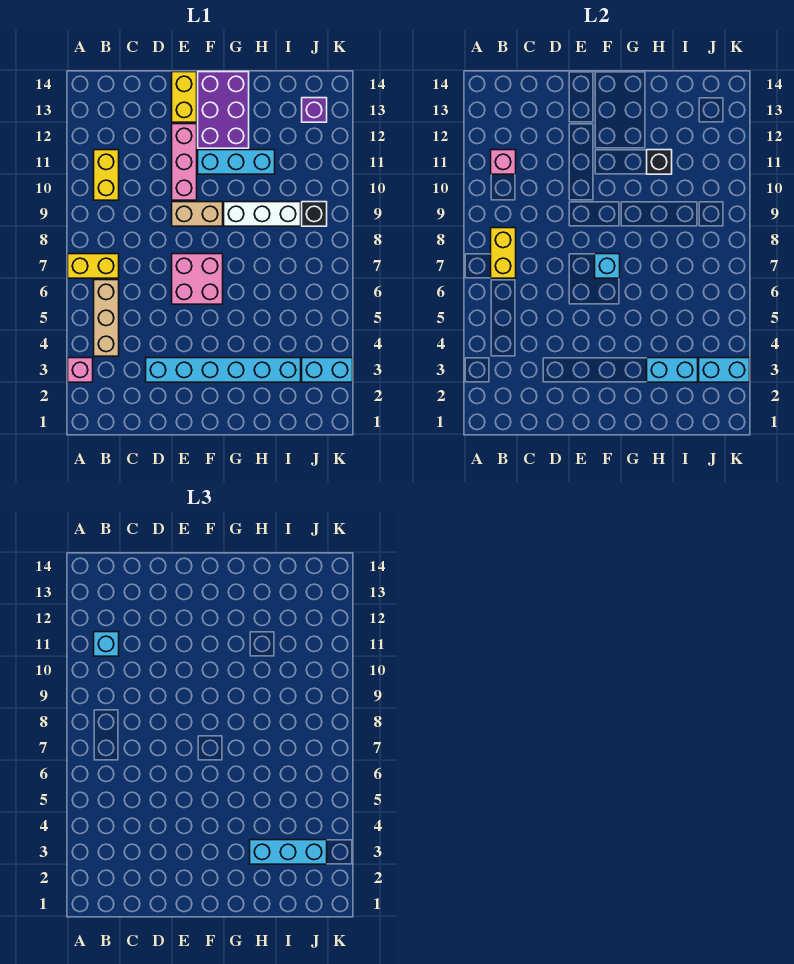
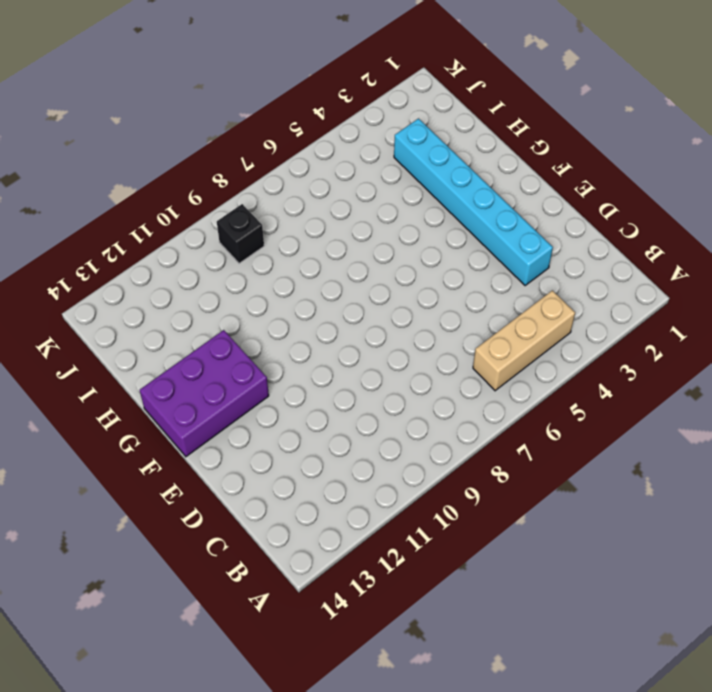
none -> pink 1x1 brick [68,358,93,382]
none -> yellow 1x2 brick [68,254,119,278]
none -> yellow 1x2 brick [94,150,119,200]

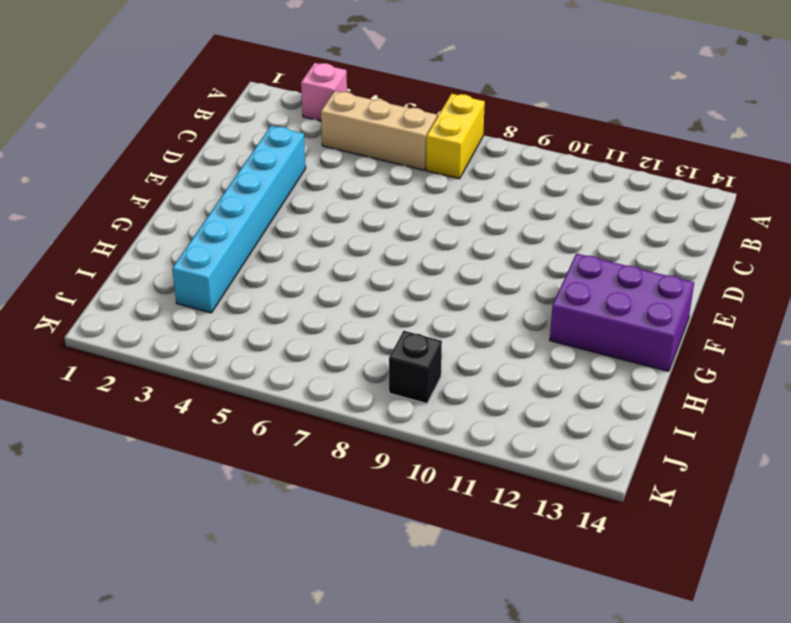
none -> yellow 1x2 brick [94,150,119,200]
none -> pink 2x2 brick [172,254,223,304]
none -> tan 1x2 brick [172,202,223,226]

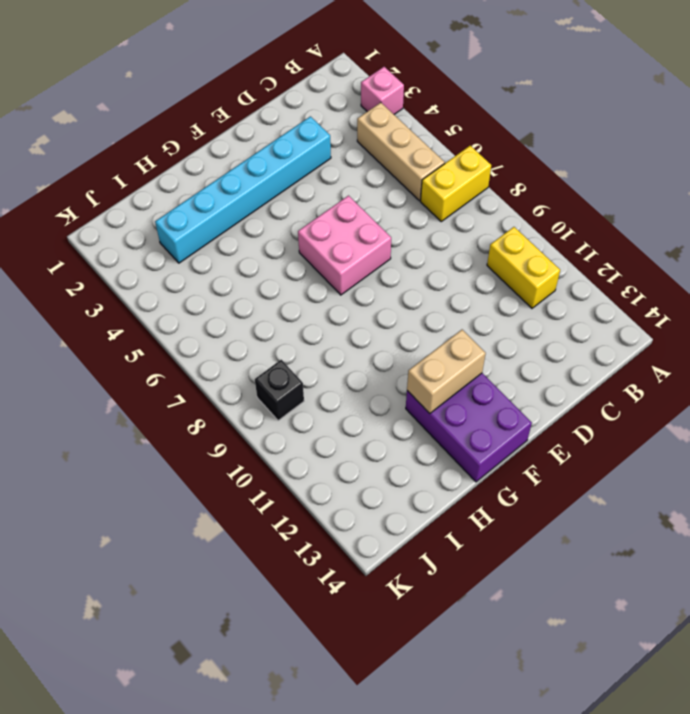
tan 1x2 brick [407,330,486,413] -> tan 1x2 brick moved to [172,202,223,226]
none -> pink 1x3 brick [172,124,197,200]
none -> yellow 1x2 brick [172,72,197,122]
none -> cyan 1x3 brick [198,150,275,174]

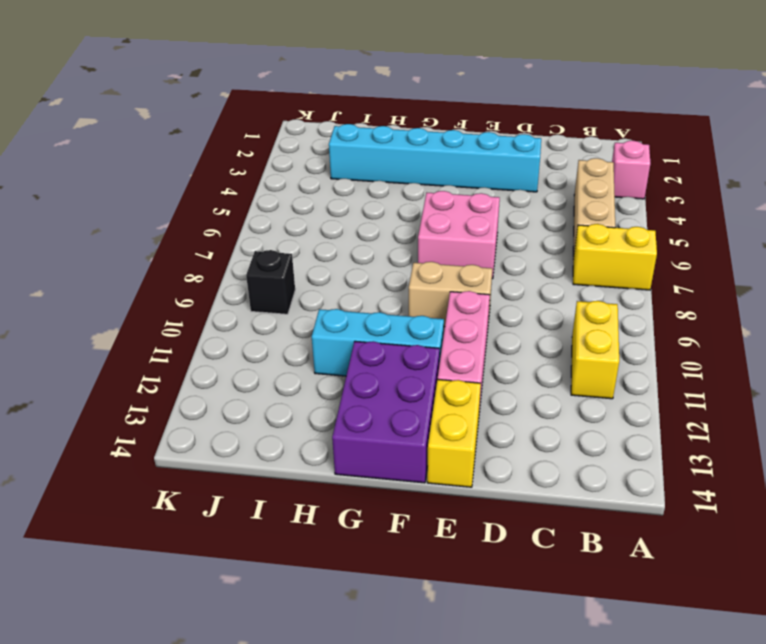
none -> white 1x3 brick [224,202,301,226]
none -> cyan 1x2 brick [302,358,353,382]
none -> purple 1x1 brick [302,98,327,122]

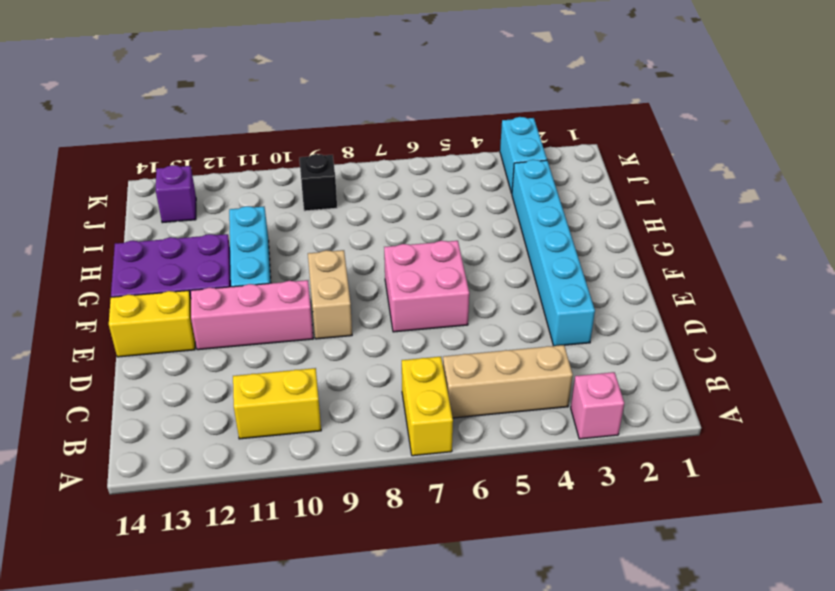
none -> white 1x3 brick [224,202,301,226]
none -> yellow 1x2 brick [491,228,516,278]
none -> pink 1x1 brick [491,150,516,174]

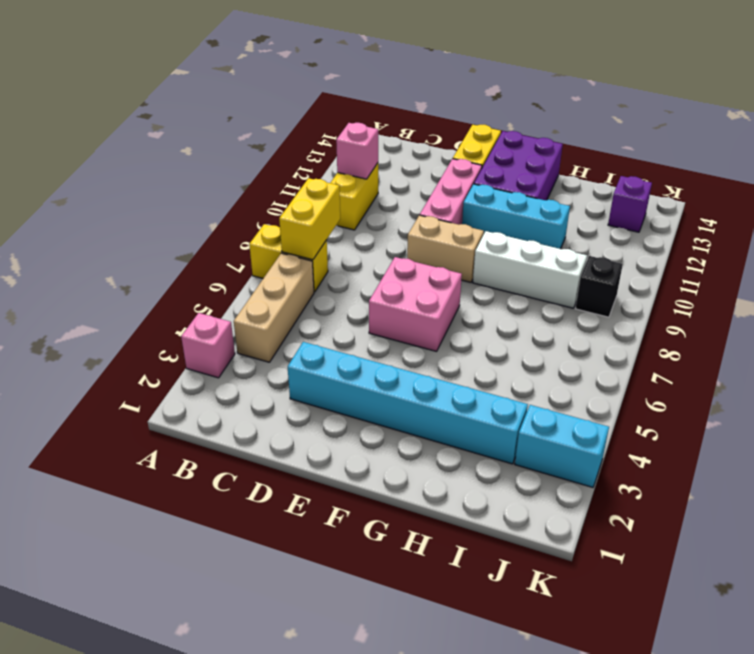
none -> cyan 1x1 brick [595,254,620,278]
none -> cyan 1x2 brick [647,358,698,382]
none -> black 1x1 brick [647,150,672,174]

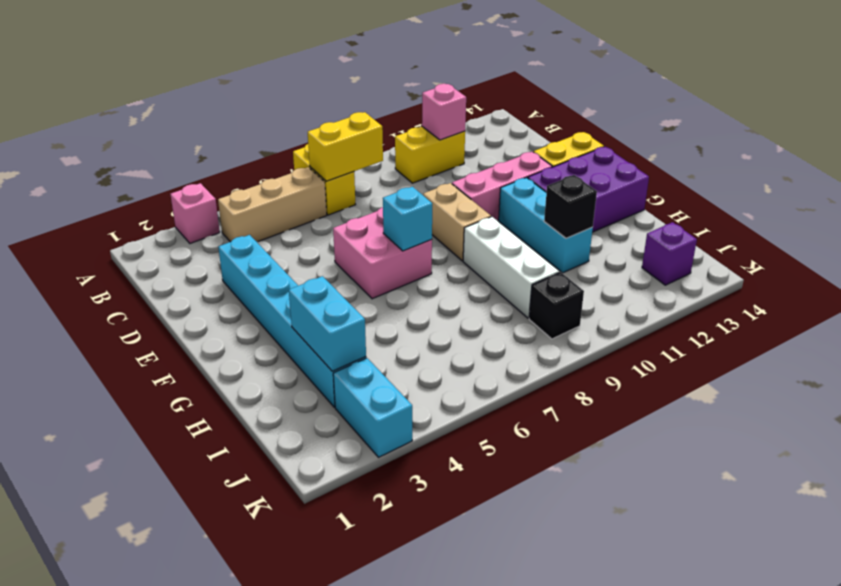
none -> cyan 1x2 brick [699,358,750,382]
none -> cyan 1x1 brick [94,632,119,656]
none -> cyan 1x3 brick [250,840,327,864]

